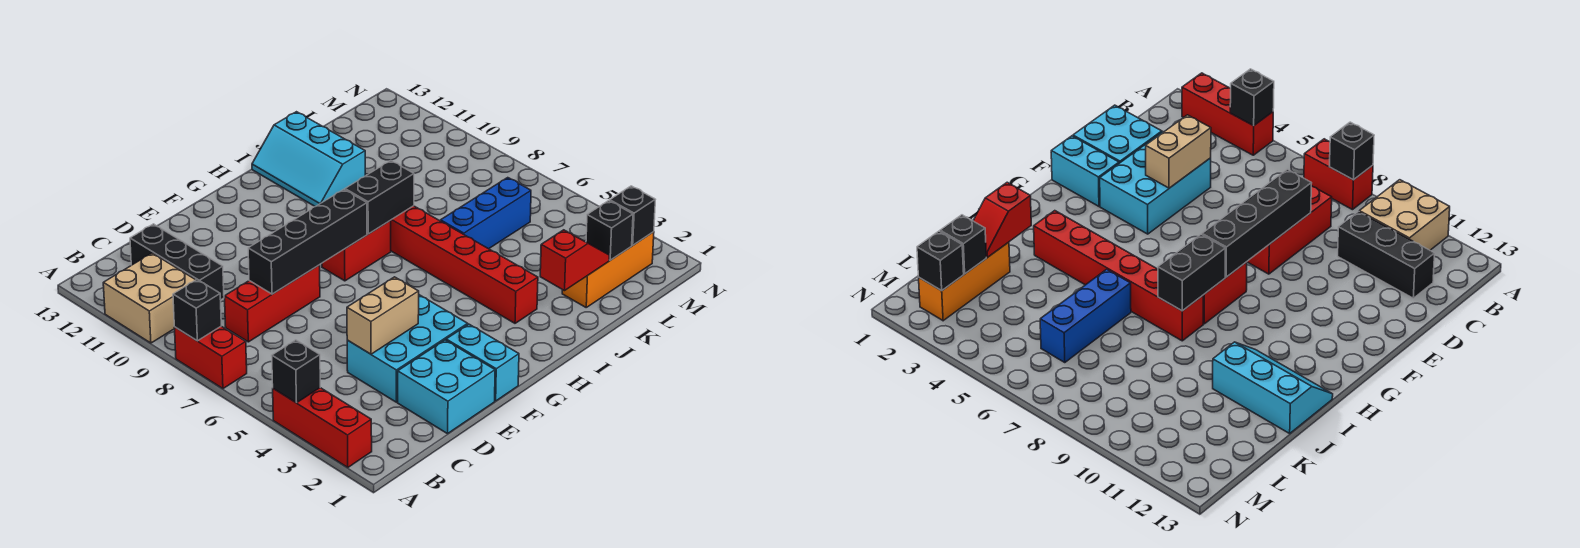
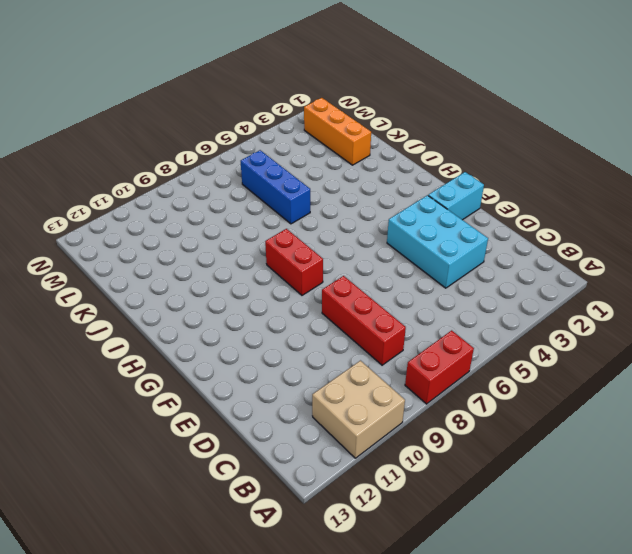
none -> red 1x3 brick [273,388,372,467]
none -> black 1x3 brick [130,224,224,300]
none -> cyan 2x2 brick [398,340,495,434]

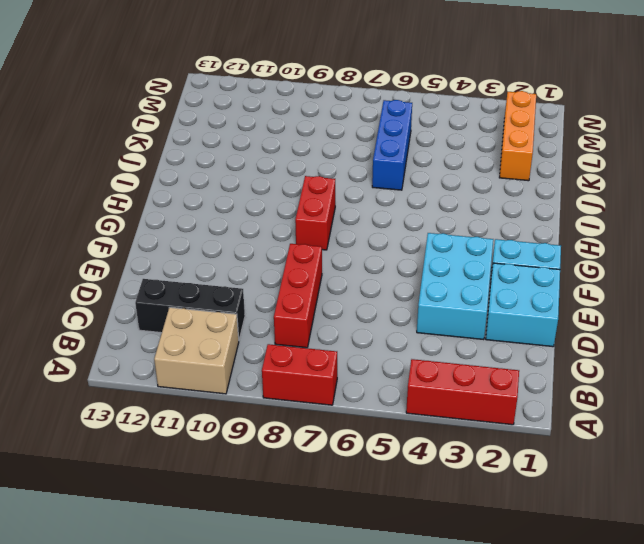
none -> red 1x6 brick [390,206,538,323]
none -> cyan 2x3 slope [252,112,365,207]
none -> black 1x1 brick [272,340,320,403]

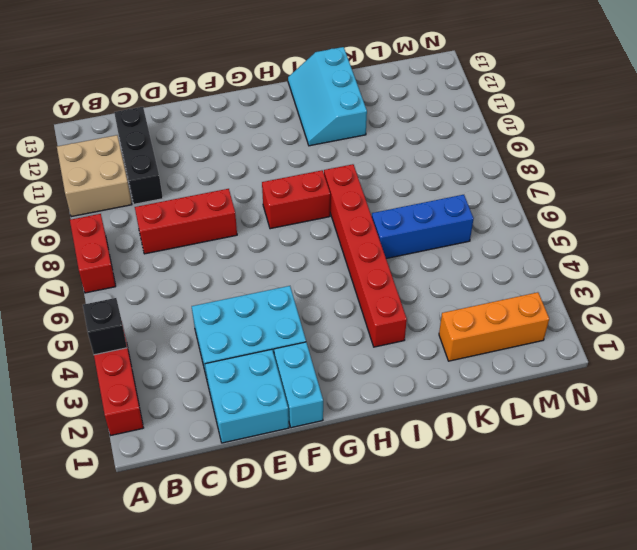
none -> black 1x1 brick [173,279,221,341]
none -> tan 1x2 brick [347,277,419,354]
none -> black 1x4 brick [248,189,367,294]

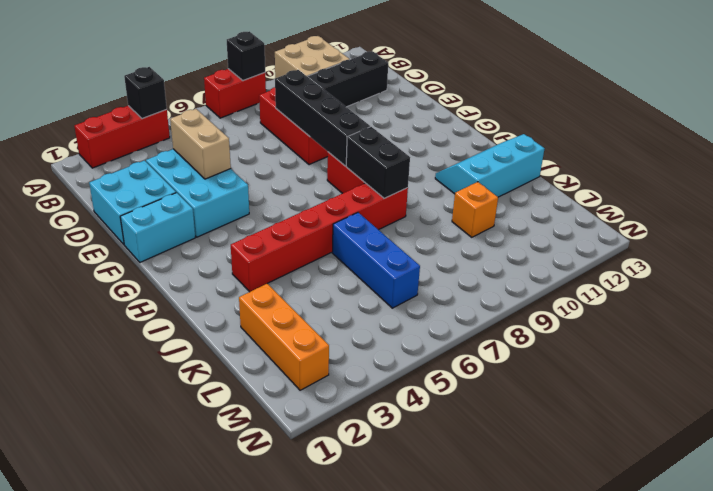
orange 1x1 brick [452,182,498,237] -> none
none -> red 1x2 slope [540,230,609,291]
none -> black 1x1 brick [586,201,633,260]
none -> black 1x1 brick [610,186,655,245]

